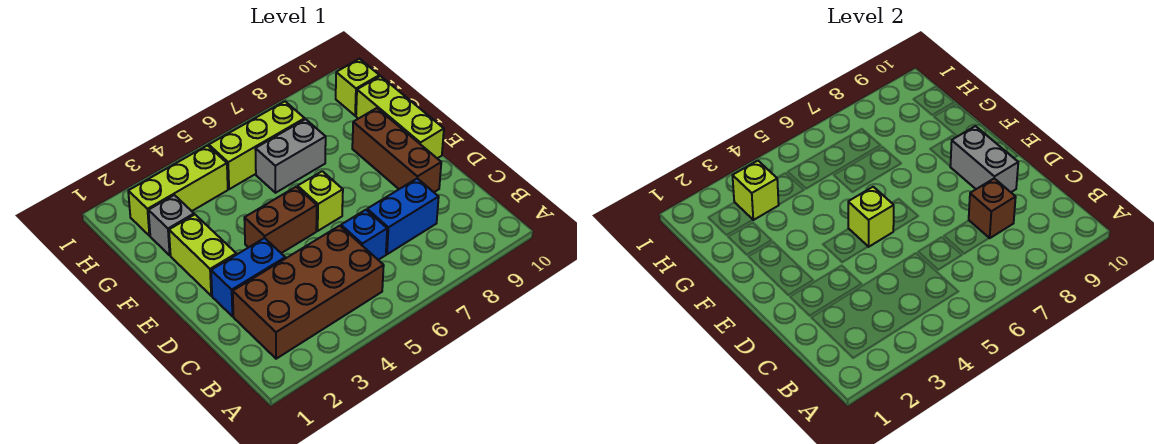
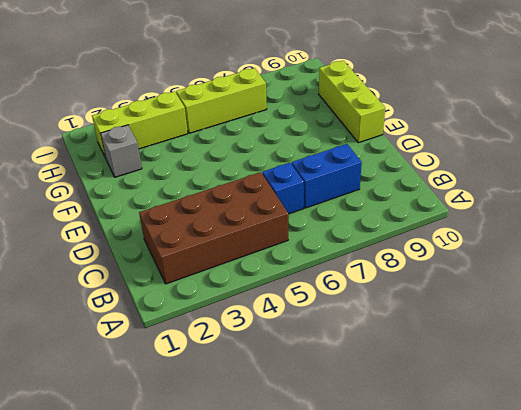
none -> blue 1x2 brick [211,238,285,316]
none -> brown 1x3 brick [352,108,441,192]
none -> lime 1x2 brick [169,215,236,296]

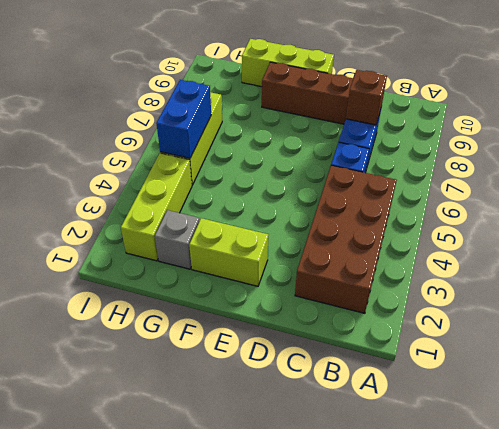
blue 1x2 brick [156,80,211,158] -> blue 1x2 brick moved to [211,238,285,316]
none -> brown 1x2 brick [244,187,317,253]
none -> lime 1x1 brick [298,171,343,231]
none -> grey 1x2 brick [255,119,326,193]

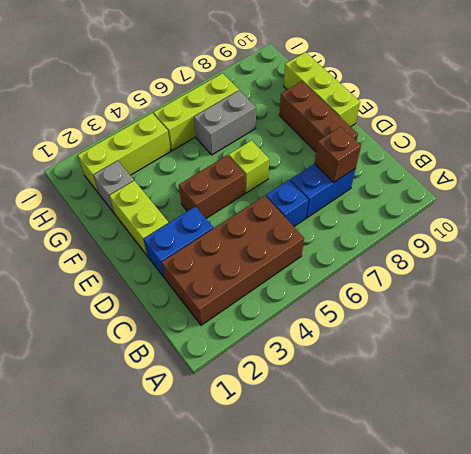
none -> lime 1x1 brick [336,59,379,116]
none -> grey 1x2 brick [950,126,1018,192]
none -> lime 1x1 brick [848,187,894,247]

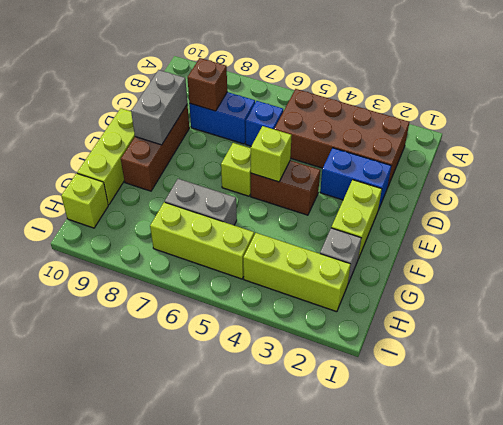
none -> lime 1x1 brick [732,161,779,220]

